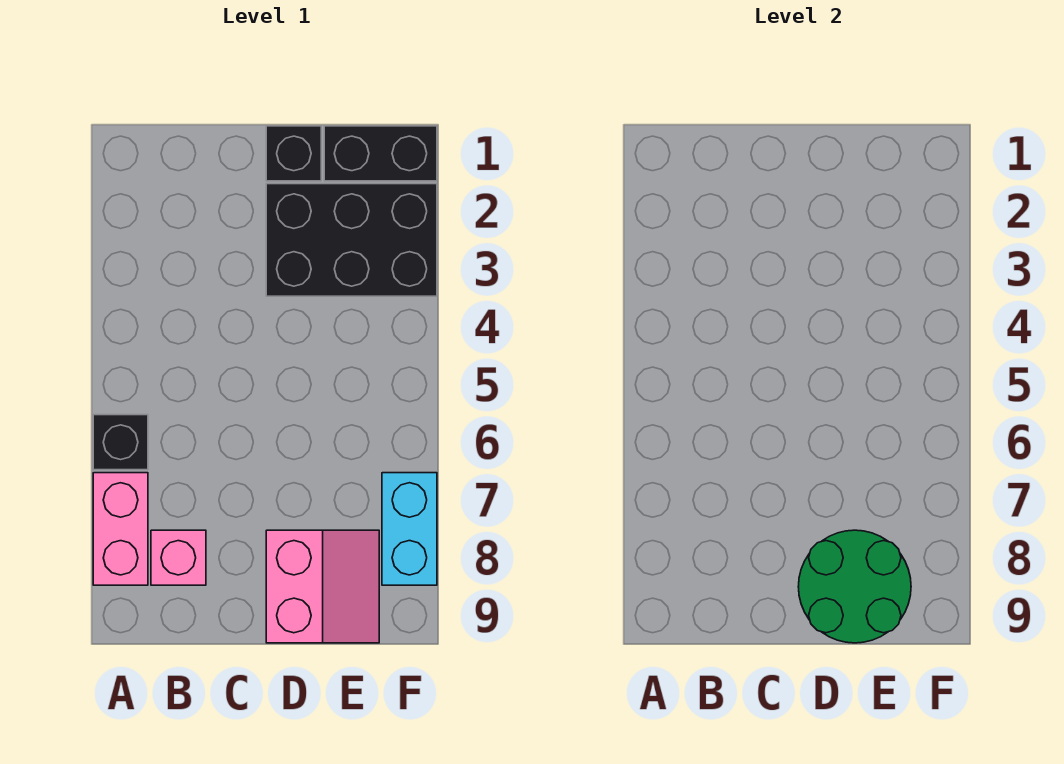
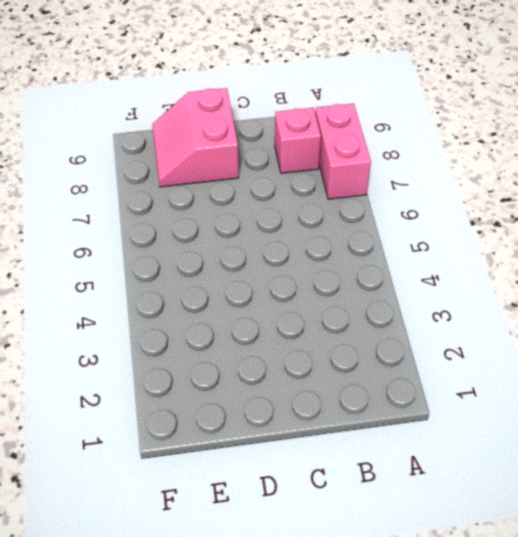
none -> black 1x1 brick [93,415,148,470]
none -> black 1x1 brick [266,126,321,181]

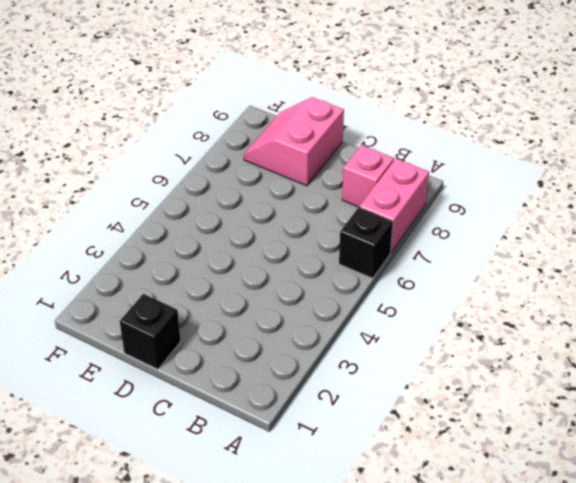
none -> black 2x3 brick [266,184,437,296]
none -> black 1x2 brick [324,126,437,181]

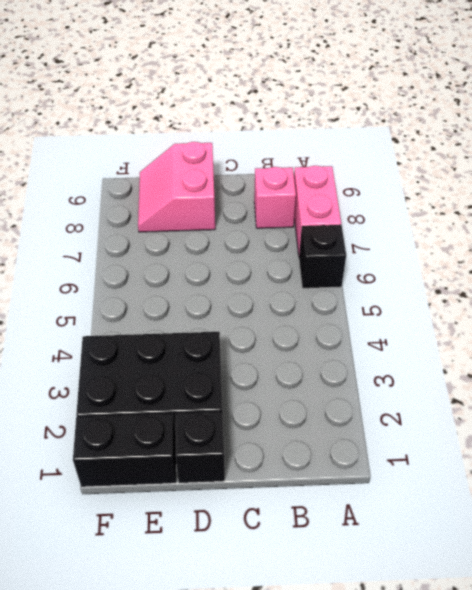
none -> cyan 1x2 brick [382,473,437,585]
none -> green 2x2 round brick [798,530,911,643]

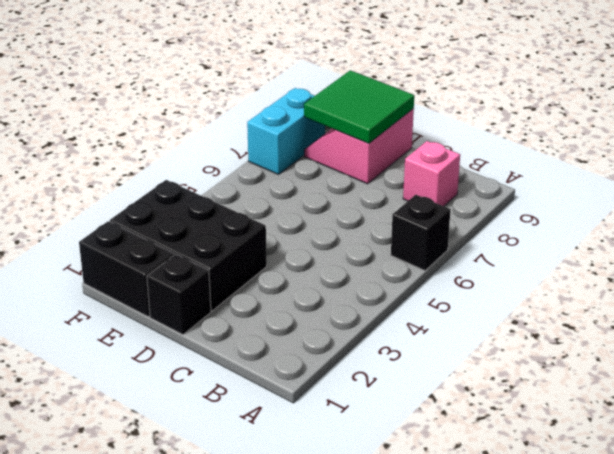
green 2x2 tile [304,70,414,144] -> green 2x2 round brick [798,530,911,643]
none -> pink 1x2 brick [93,473,148,585]

